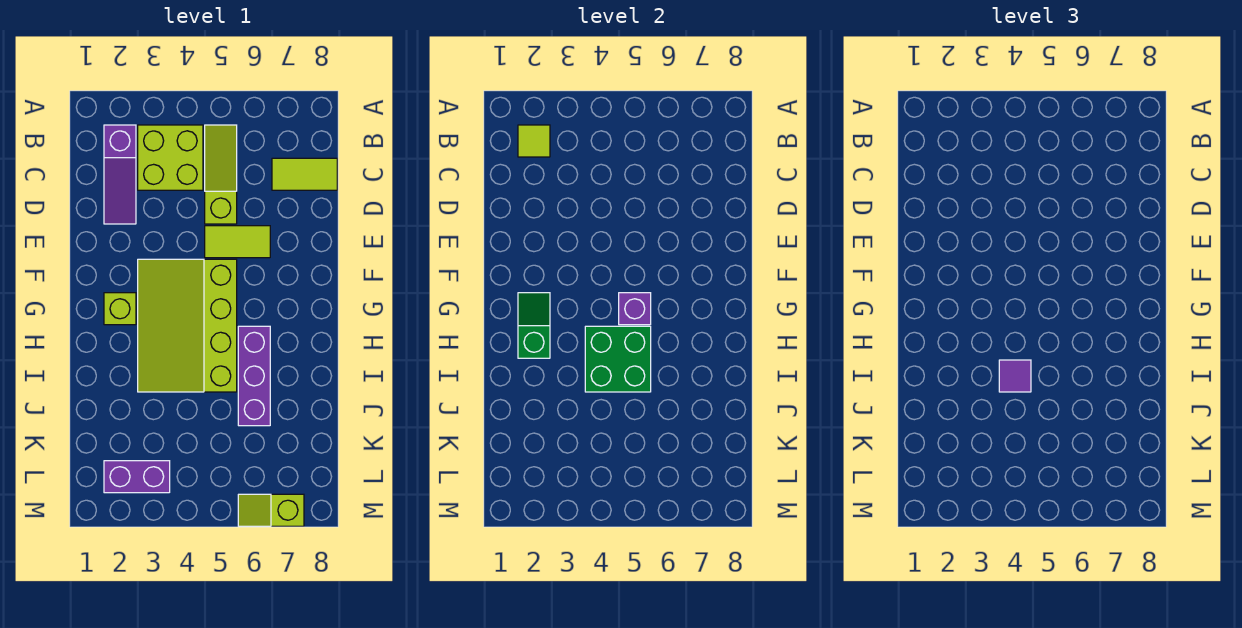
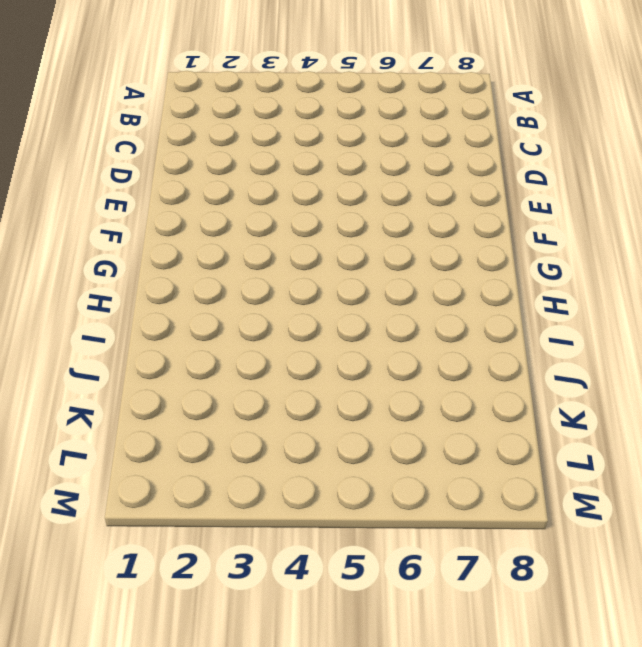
none -> purple 1x3 slope [104,125,136,224]
none -> lime 2x2 brick [138,125,203,190]
none -> lime 1x3 slope [205,125,237,224]

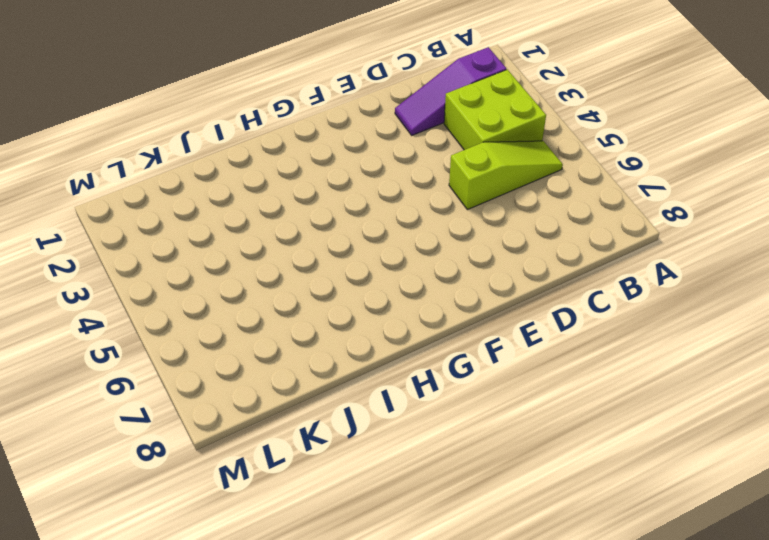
none -> lime 1x2 tile [272,158,337,190]
none -> lime 1x2 tile [205,226,270,258]
none -> lime 3x4 slope [138,259,237,392]

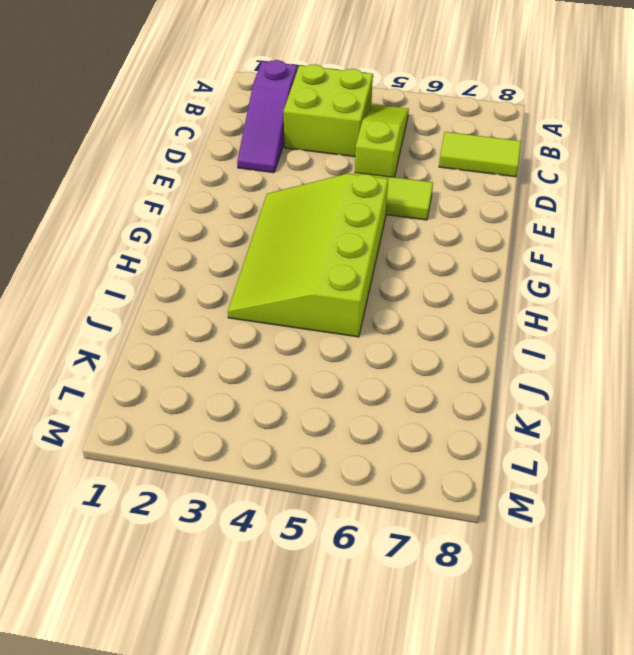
none -> lime 1x1 brick [104,293,136,325]
none -> purple 1x3 brick [238,326,270,426]
none -> purple 1x2 brick [104,461,170,493]

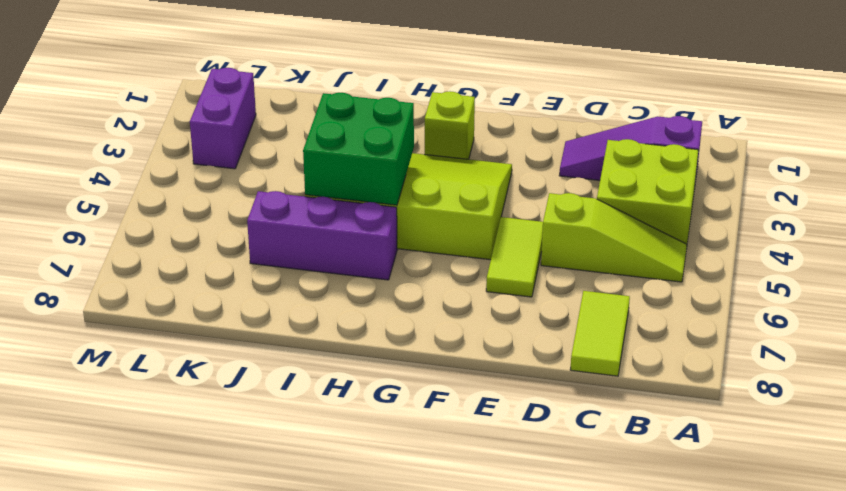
none -> lime 1x2 slope [238,494,304,526]
none -> lime 1x1 tile [518,125,550,157]
none -> green 1x2 slope [518,293,550,358]

